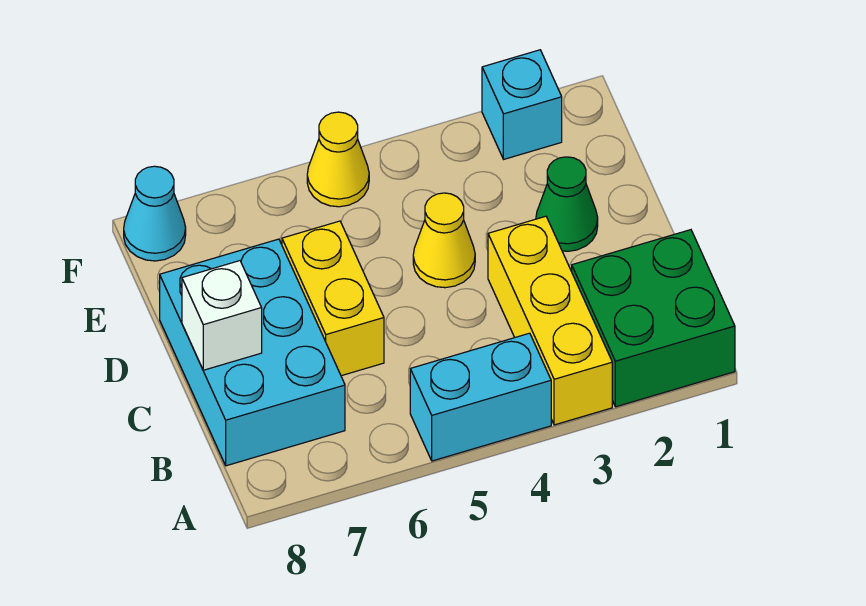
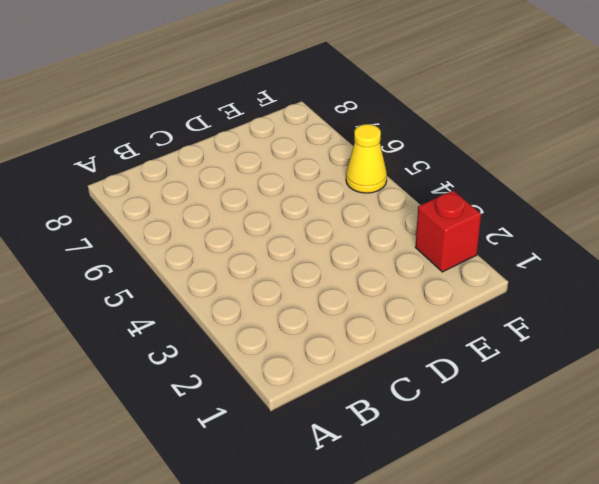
red 1x1 brick [415,191,481,272] -> cyan 1x1 brick [482,50,562,159]
none -> green 2x2 brick [572,230,735,407]
none -> yellow 1x3 brick [488,216,612,425]

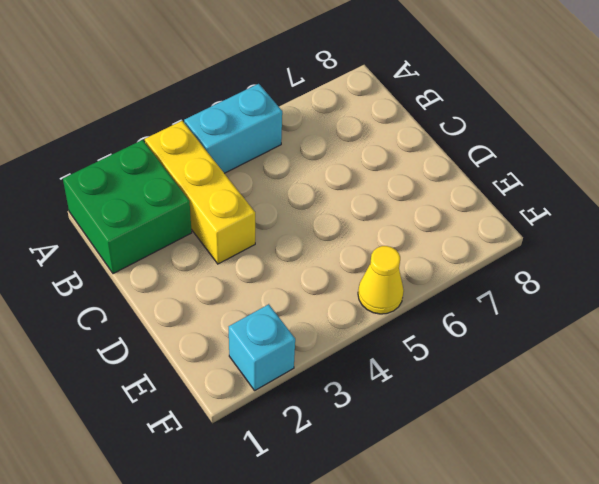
none -> cyan 2x3 brick [160,239,345,466]
none -> yellow 1x2 brick [282,221,384,376]

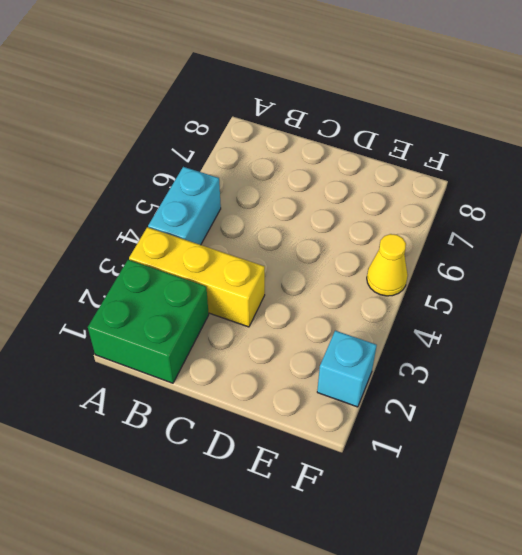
none -> cyan 2x3 brick [160,239,345,466]
none -> yellow 1x2 brick [282,221,384,376]

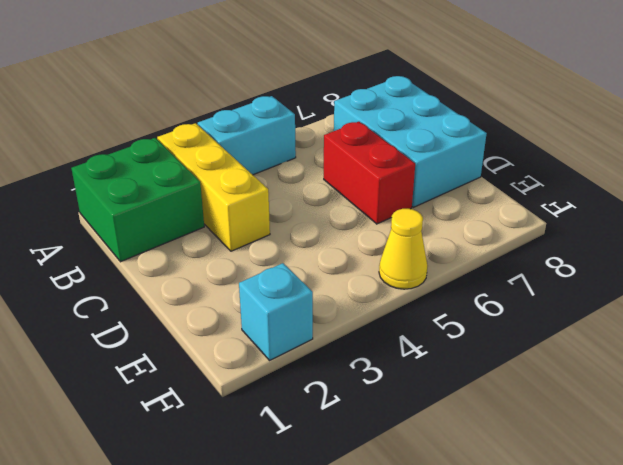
red 1x2 brick [324,122,415,224] -> yellow 1x2 brick [282,221,384,376]
none -> green 1x1 cone [536,157,598,251]
none -> yellow 1x1 cone [413,193,475,288]

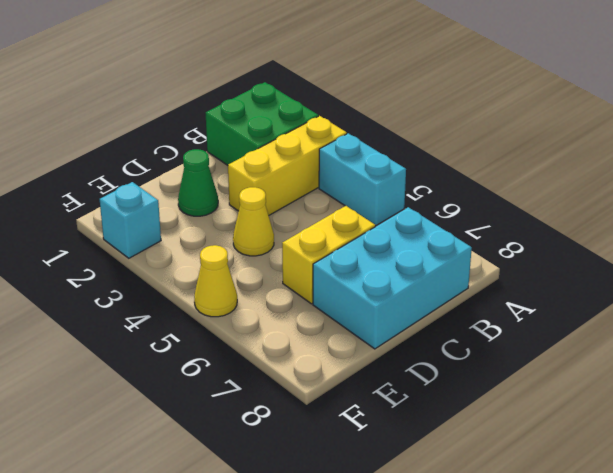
none -> cyan 1x1 cone [124,166,186,261]
none -> white 1x1 brick [182,261,262,370]

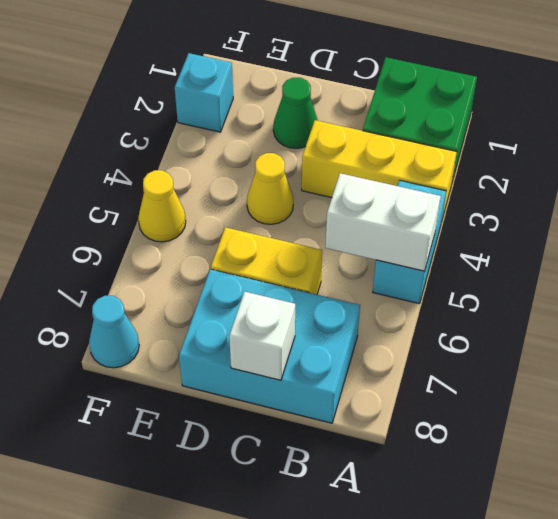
white 1x2 brick [325,173,441,271] -> none

